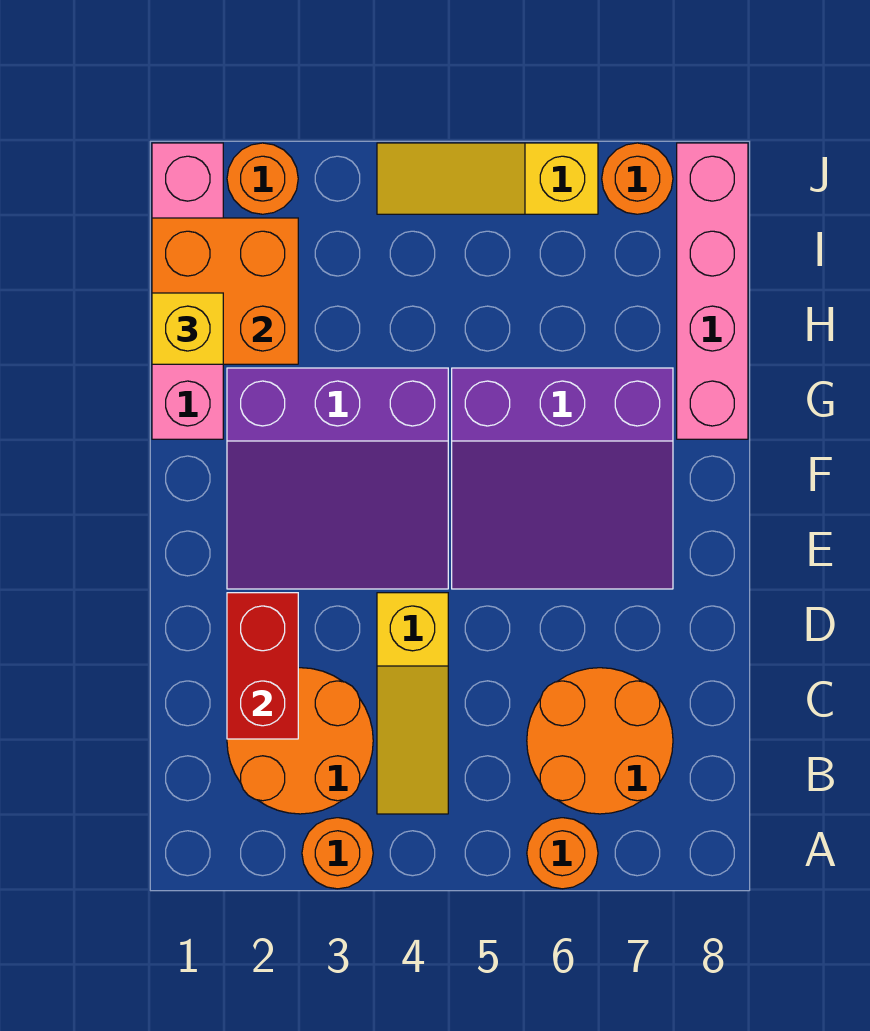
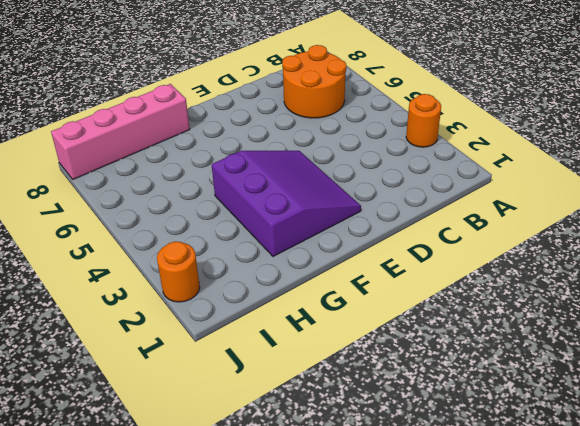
none -> orange 1x1 round brick [527,818,598,889]
none -> orange 2x2 round brick [227,668,373,814]
none -> yellow 1x3 slope [377,593,448,814]

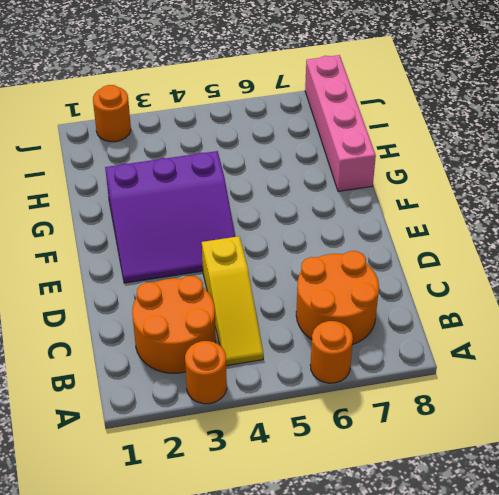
none -> purple 3x3 slope [452,368,673,589]
none -> pink 1x4 brick [152,143,223,439]
none -> yellow 1x3 slope [377,143,598,214]

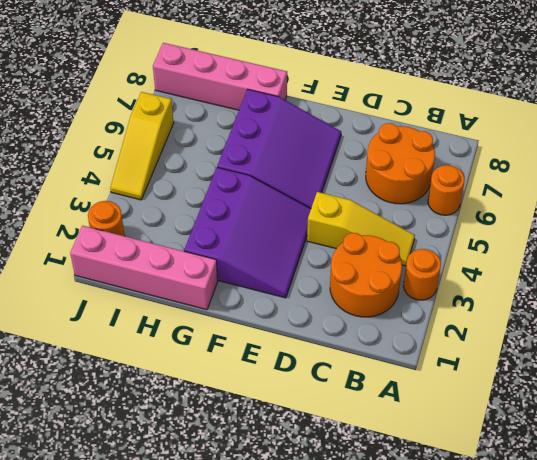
none -> orange 1x1 round brick [602,143,673,214]
none -> red 1x2 brick [227,593,298,739]
none -> orange 2x2 brick [152,218,298,364]

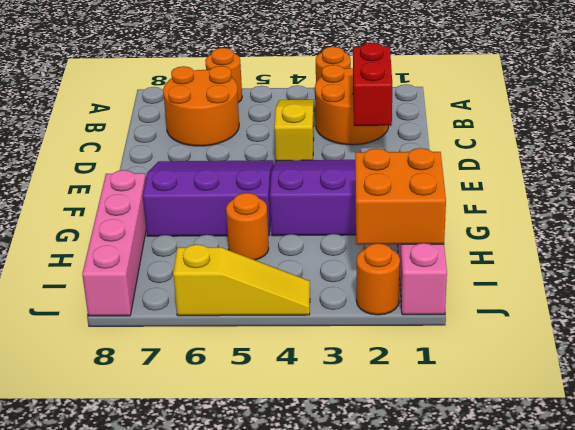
orange 1x1 round brick [226,193,269,260] -> orange 1x1 round brick moved to [602,143,673,214]
none -> yellow 1x1 brick [152,293,223,364]

